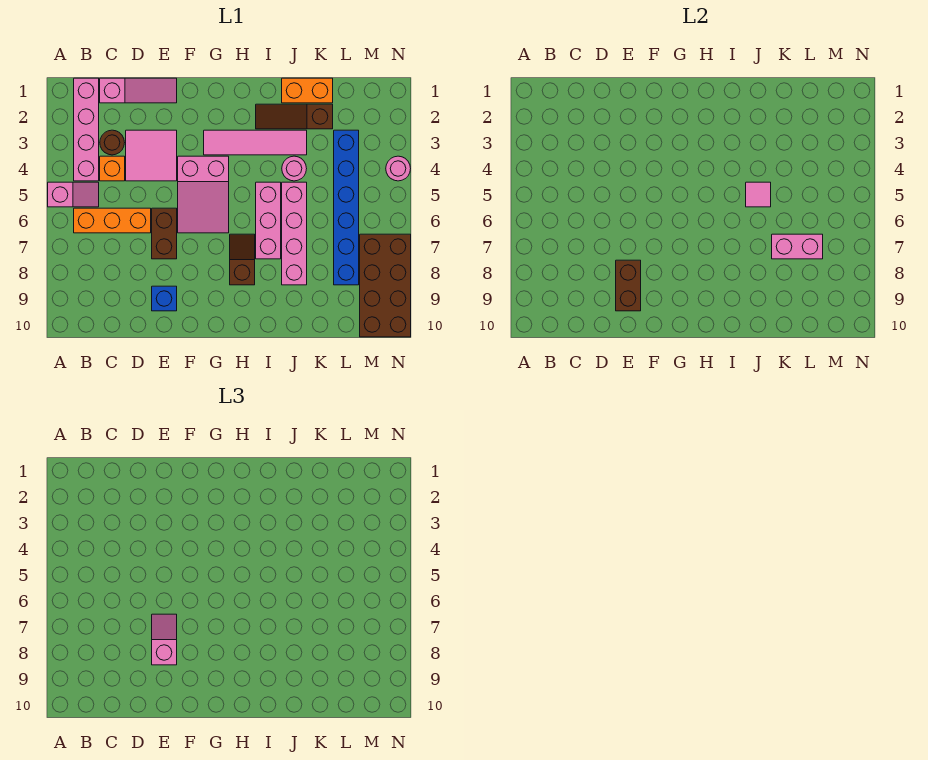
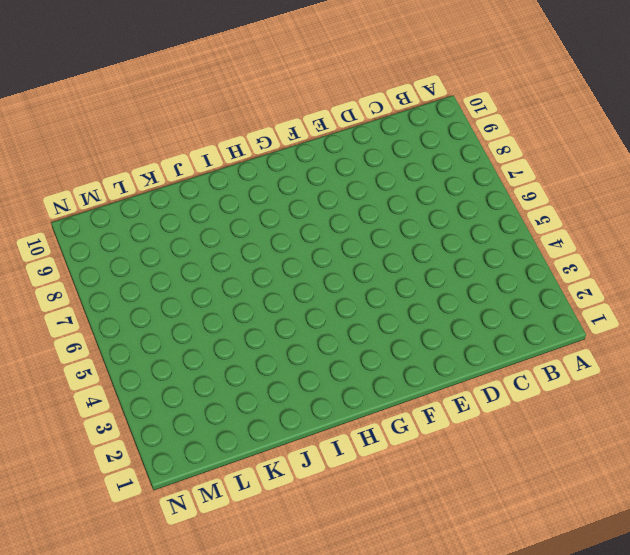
none -> pink 1x2 slope [48,182,99,207]
none -> pink 1x4 brick [74,78,99,181]
none -> orange 1x3 brick [74,208,151,233]

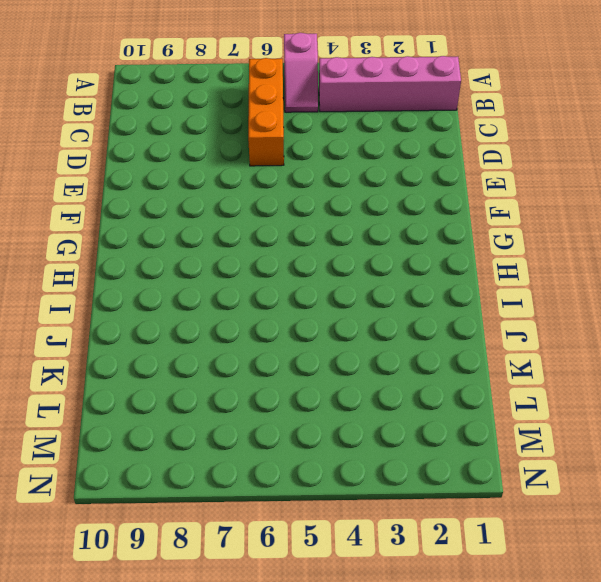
none -> pink 1x3 slope [100,78,177,103]
none -> brown 1x1 round brick [100,130,125,155]
none -> orange 1x1 brick [100,156,125,181]

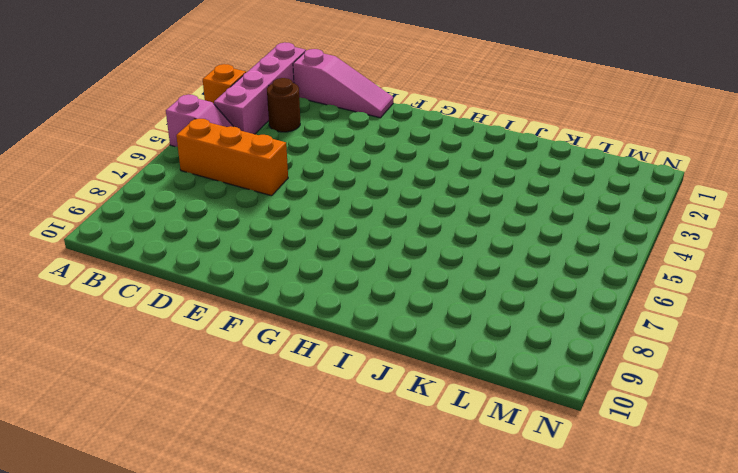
orange 1x1 brick [203,64,246,104] -> orange 1x1 brick moved to [100,156,125,181]
none -> pink 2x2 tile [126,130,177,181]
none -> brown 1x2 brick [152,208,177,259]
none -> blue 1x1 brick [152,286,177,311]

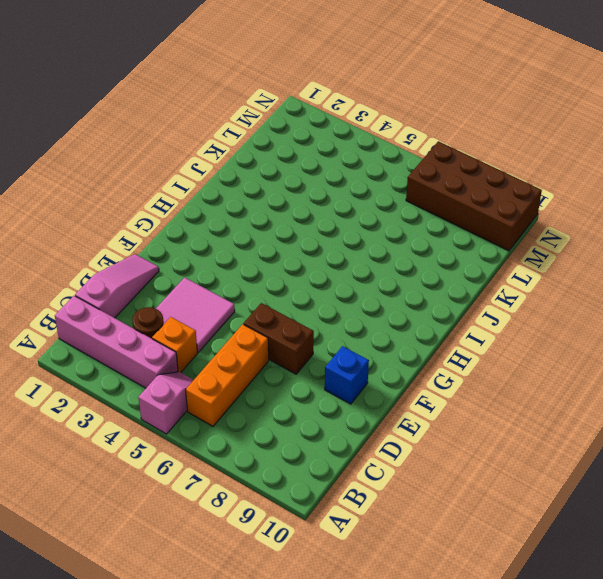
none -> pink 2x3 slope [178,156,229,233]
none -> pink 1x4 tile [204,130,307,155]
none -> brown 1x2 slope [230,234,255,285]

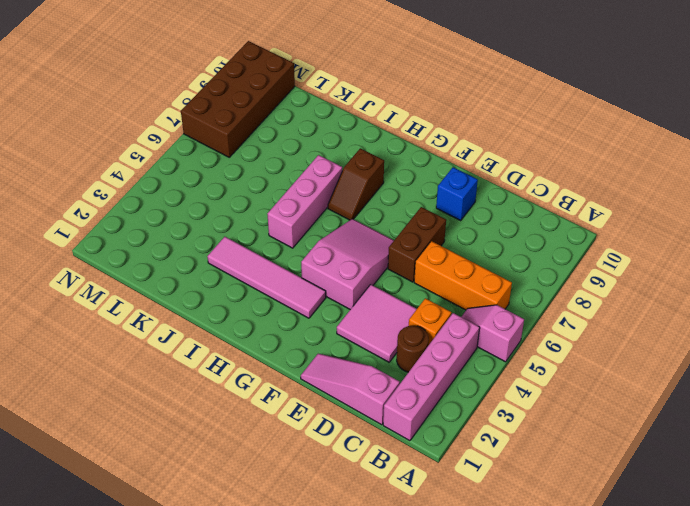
none -> brown 1x3 slope [256,104,333,129]
none -> orange 1x2 brick [282,78,333,103]
none -> pink 1x1 round brick [282,156,307,181]

